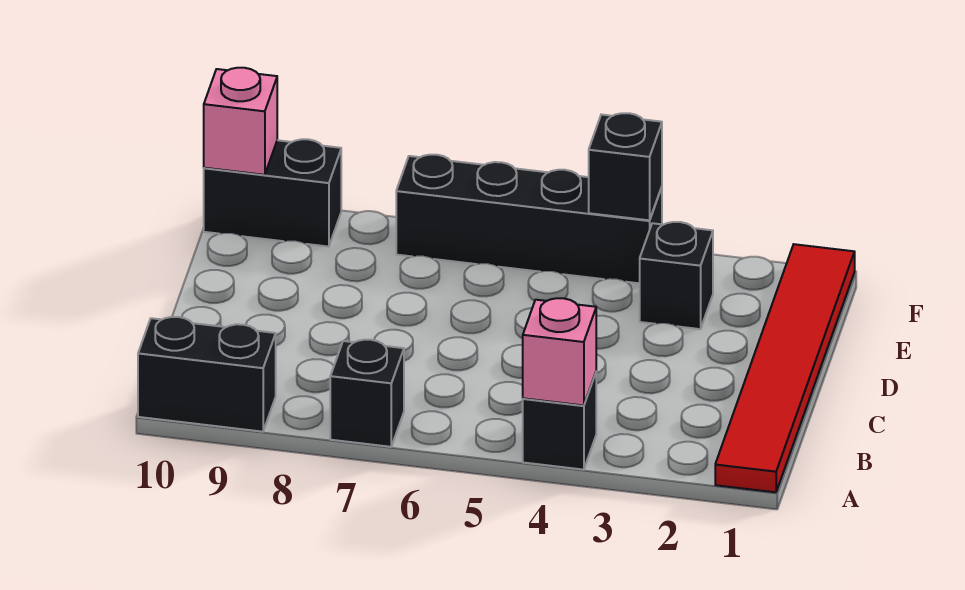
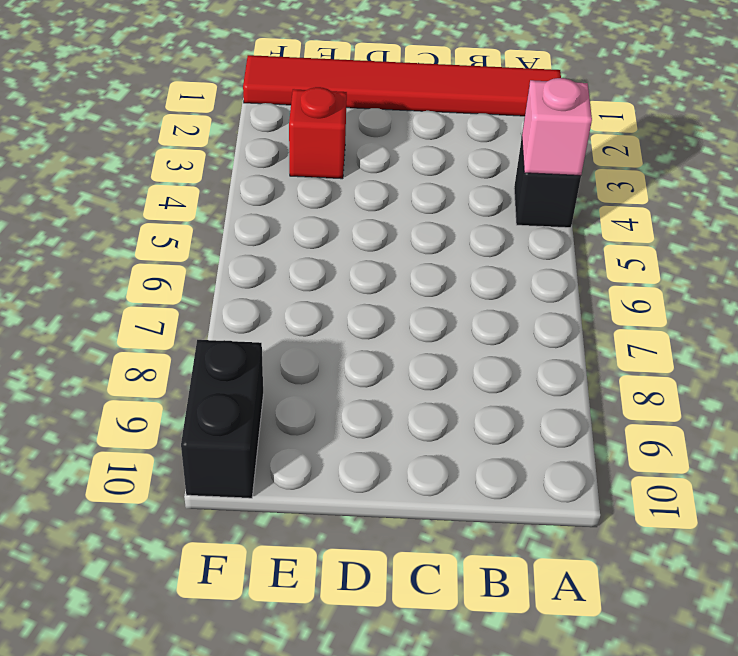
red 1x1 brick [289,87,347,179] -> black 1x1 brick [640,222,713,329]
none -> black 1x1 brick [330,340,404,447]
none -> black 1x2 brick [138,317,276,432]

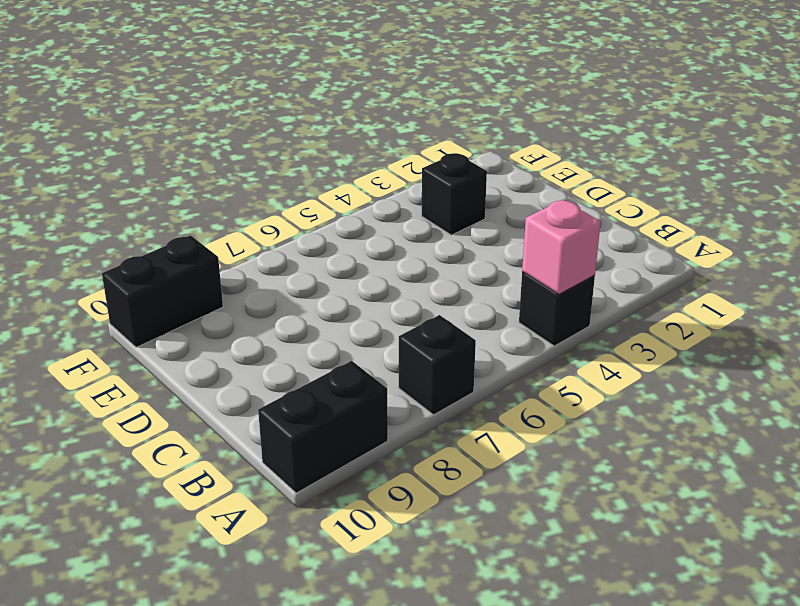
none -> red 1x6 tile [715,244,855,492]
none -> black 1x4 brick [396,155,662,283]

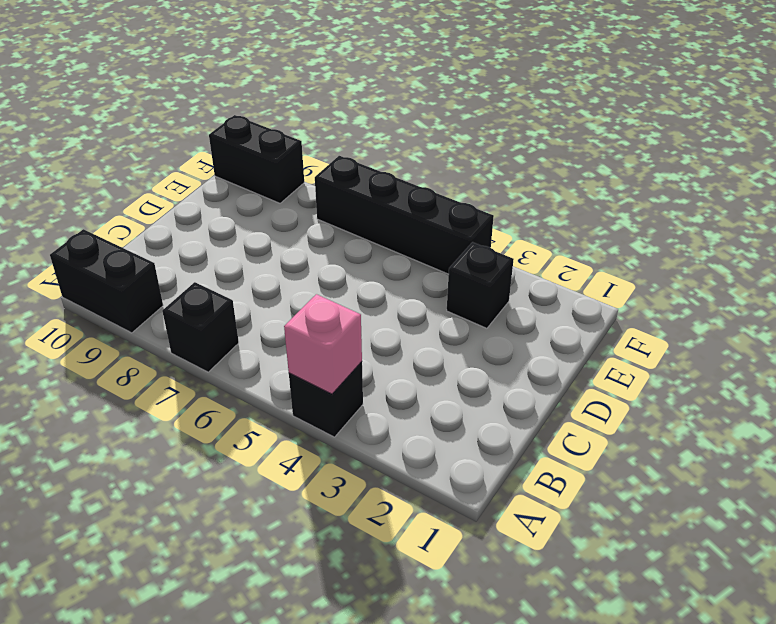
none -> red 1x6 tile [715,244,855,492]
none -> black 1x1 brick [589,113,662,220]

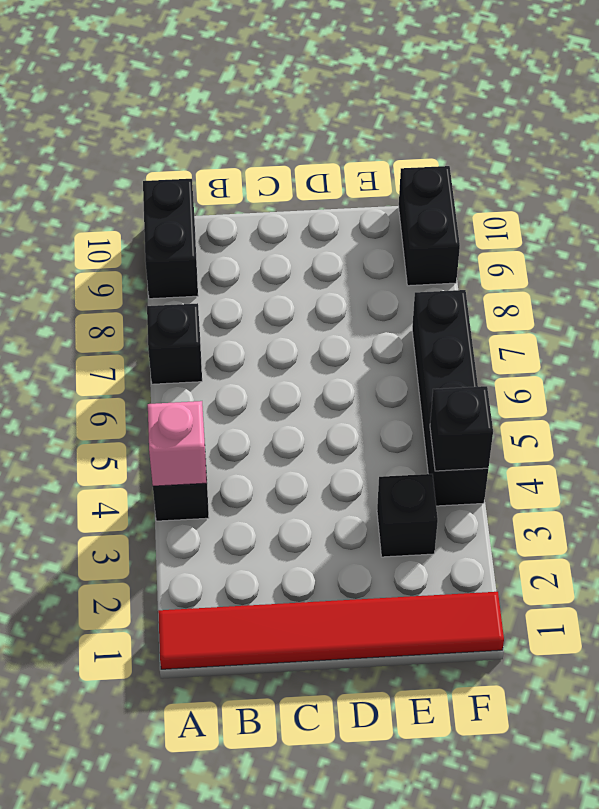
none -> pink 1x1 brick [204,68,277,175]

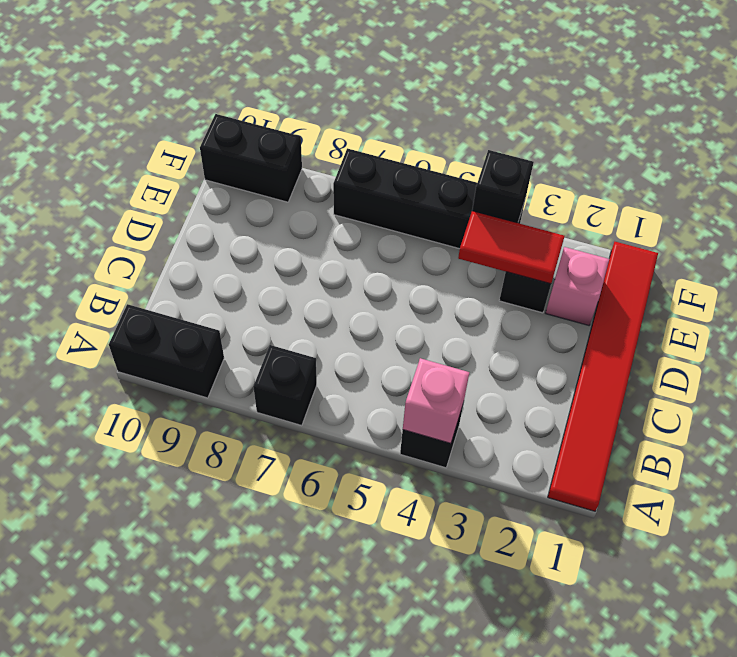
pink 1x1 brick [546,247,609,325] -> pink 1x1 brick moved to [204,68,277,175]
red 1x2 tile [458,211,565,284] -> none

